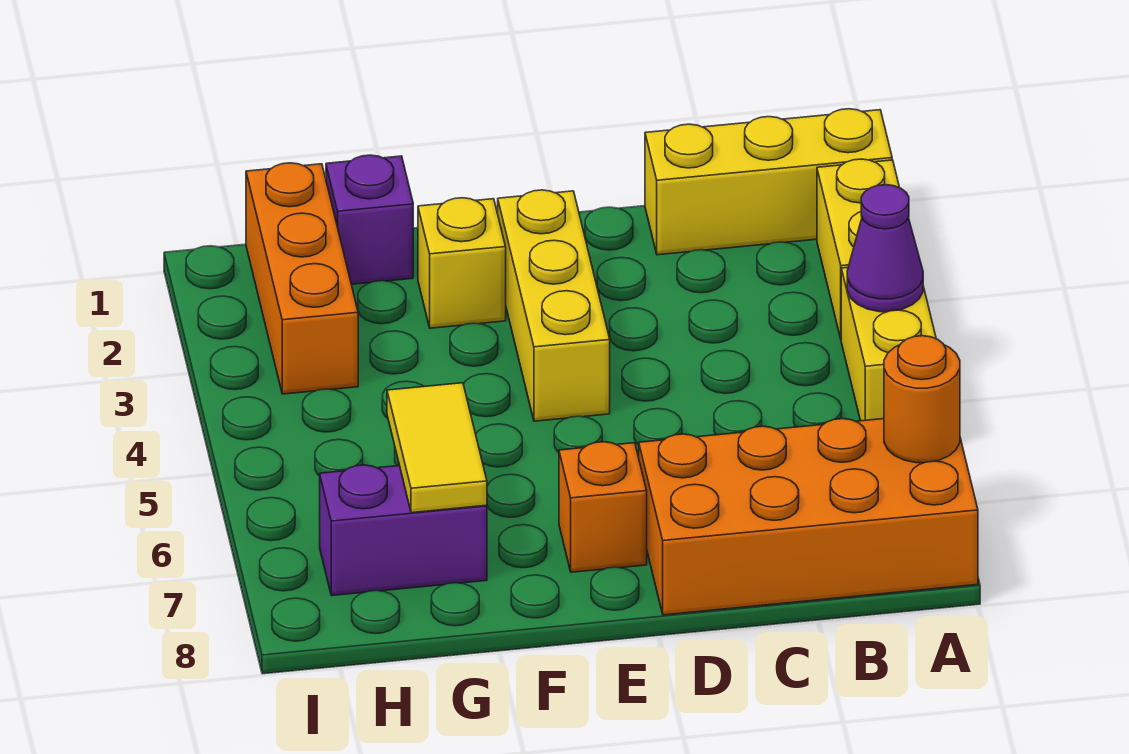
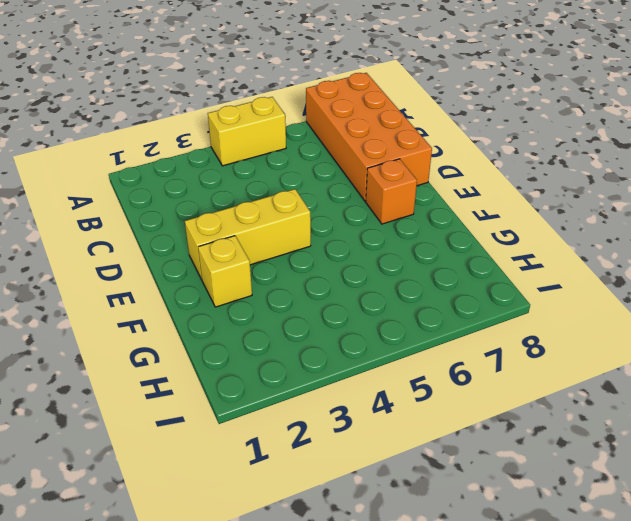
none -> yellow 1x3 brick [645,109,892,255]
none -> yellow 1x2 brick [817,159,899,339]
none -> purple 1x1 brick [326,155,413,284]

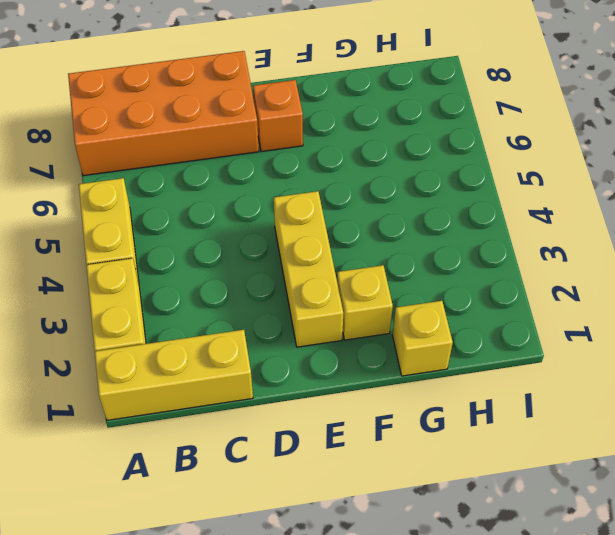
yellow 1x1 brick [392,301,453,376] -> purple 1x1 brick [326,155,413,284]
none -> purple 1x2 brick [320,465,487,596]
none -> orange 1x3 brick [246,163,358,394]
none -> purple 1x1 cone [847,185,923,312]

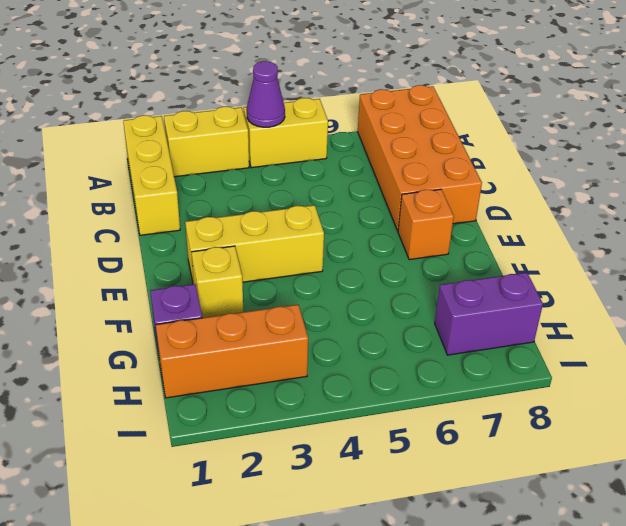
purple 1x2 brick [435,272,543,355] -> purple 1x2 brick turned to [320,465,487,596]
none -> orange 1x1 round brick [884,336,960,463]
none -> yellow 1x2 tile [387,383,487,513]

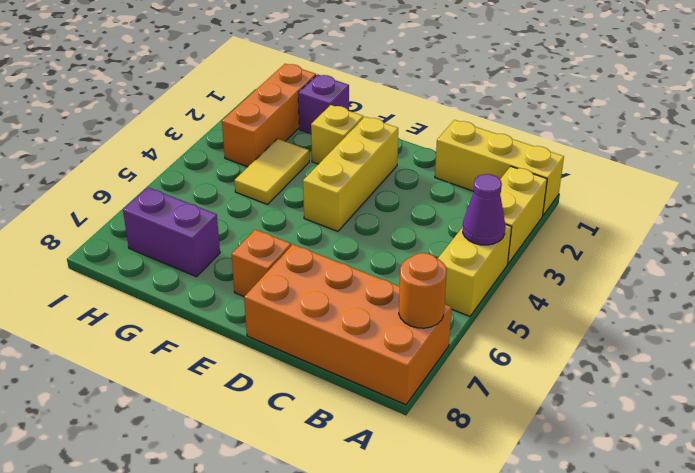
yellow 1x2 tile [234,139,309,204] -> yellow 1x2 tile moved to [387,383,487,513]

